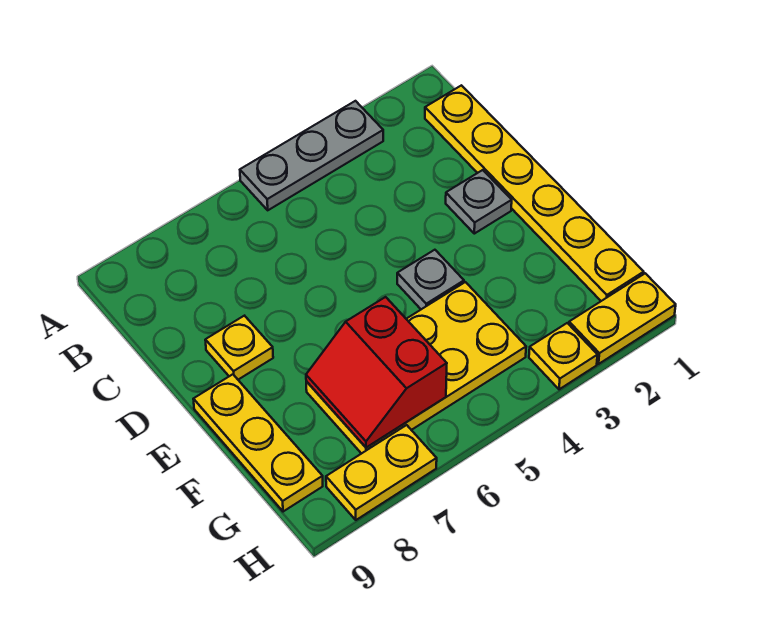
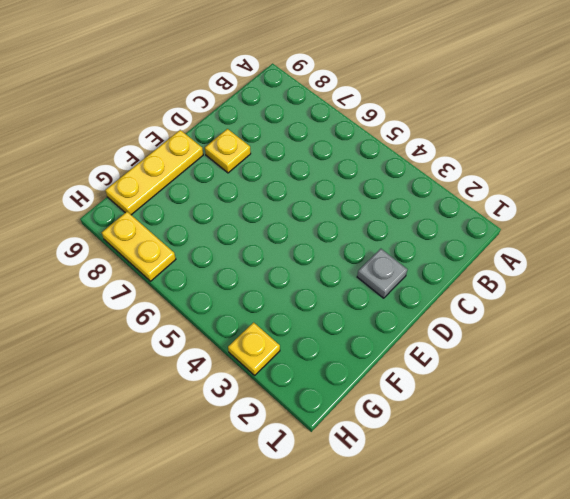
none -> grey 1x3 plate [240,101,383,210]
none -> yellow 1x6 plate [425,85,644,301]

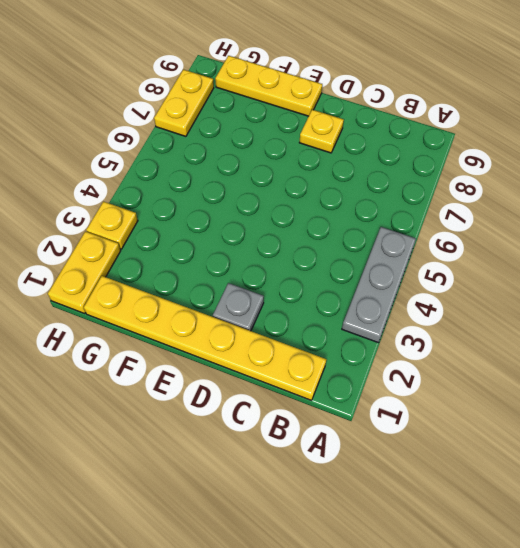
none -> grey 1x1 plate [397,250,464,309]
none -> yellow 2x4 plate [306,282,526,454]

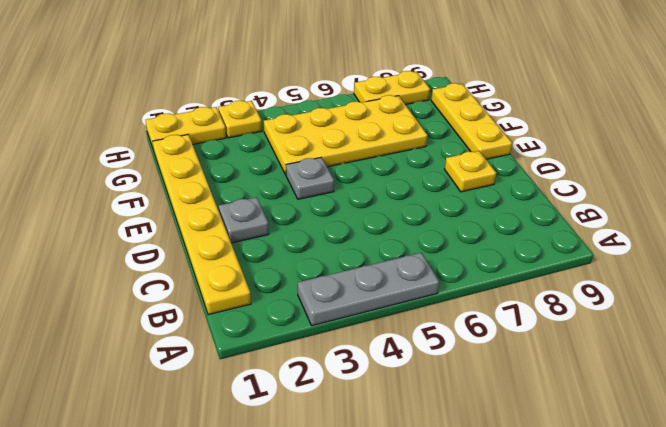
none -> red 2x2 slope [306,297,447,448]

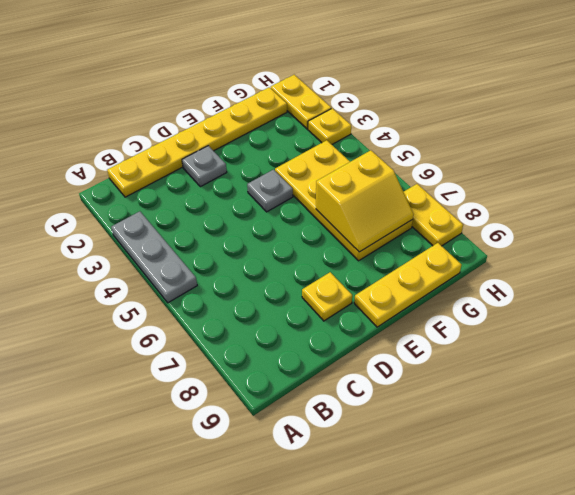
yellow 2x2 slope [316,150,413,252] -> red 2x2 slope [306,297,447,448]

